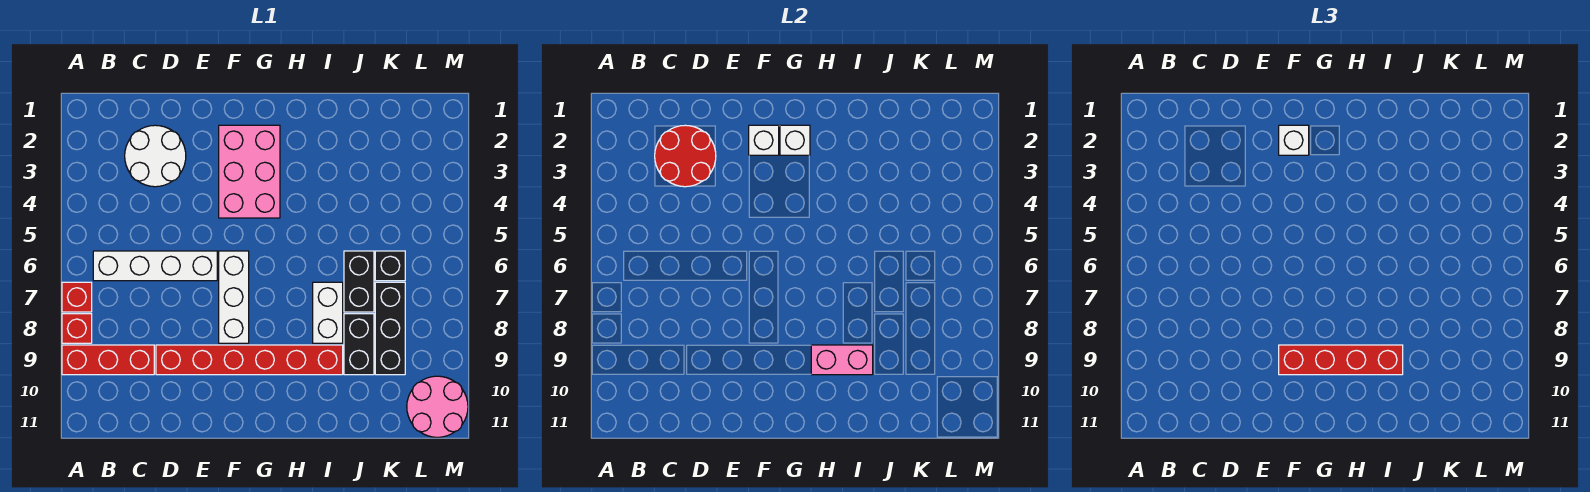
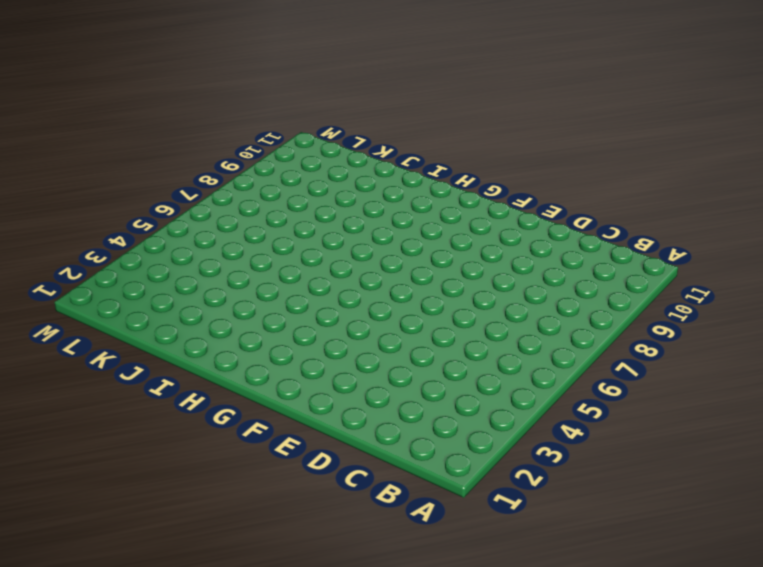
none -> red 1x1 brick [62,282,92,312]
none -> red 1x1 brick [62,314,92,343]
none -> red 1x3 brick [62,345,154,375]

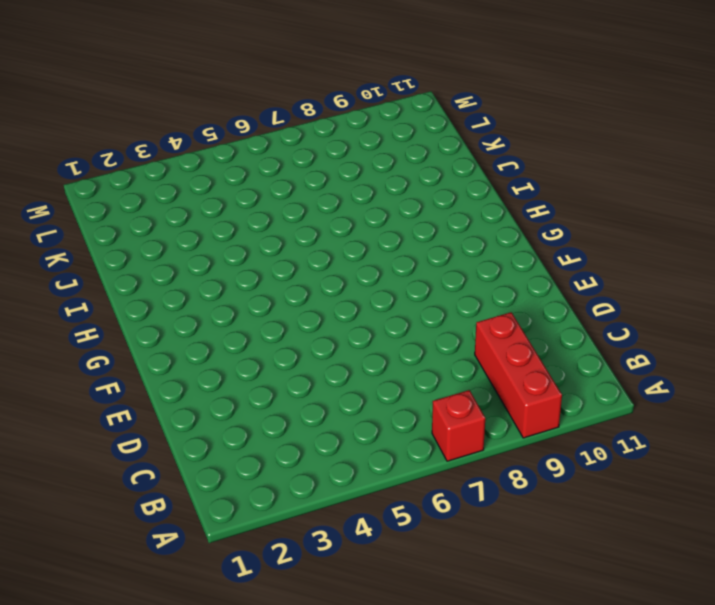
none -> red 1x1 brick [62,314,92,343]
none -> white 1x4 brick [93,251,217,281]
none -> white 2x2 round brick [125,125,186,187]

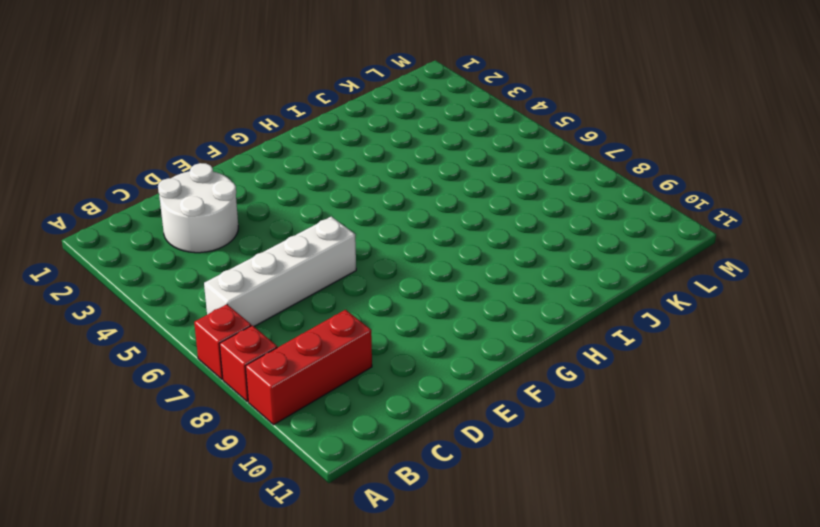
none -> red 1x6 brick [156,345,343,375]
none -> pink 2x3 brick [219,125,280,218]
none -> white 1x3 brick [219,251,249,343]

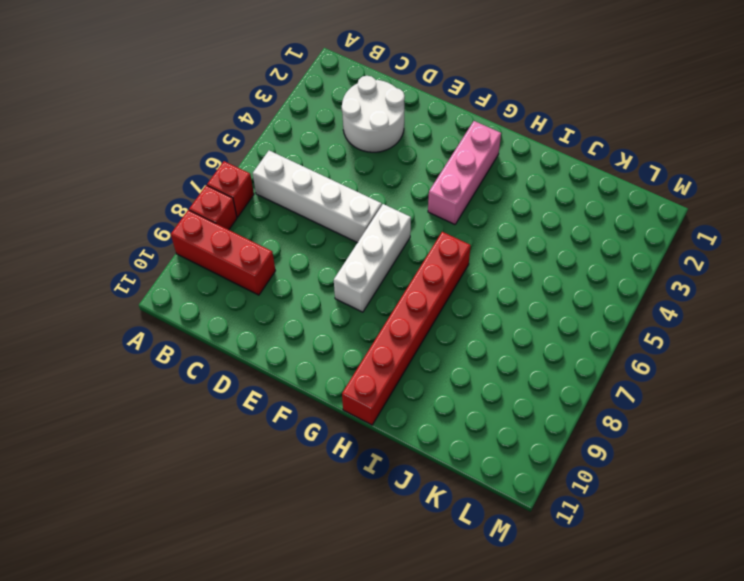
pink 1x3 brick [428,121,501,225] -> pink 2x3 brick [219,125,280,218]
red 1x6 brick [342,232,471,425] -> red 1x6 brick turned to [156,345,343,375]
none -> white 1x2 brick [313,282,343,343]
none -> black 1x2 brick [344,251,374,312]
none -> black 1x2 brick [344,314,374,375]

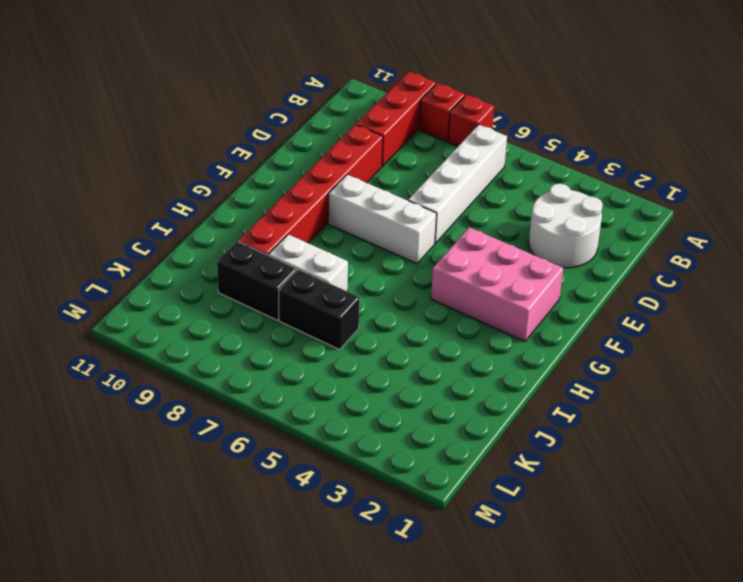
none -> black 1x1 brick [375,251,405,281]
none -> black 1x3 brick [375,282,405,375]
none -> pink 2x2 round brick [407,376,468,437]

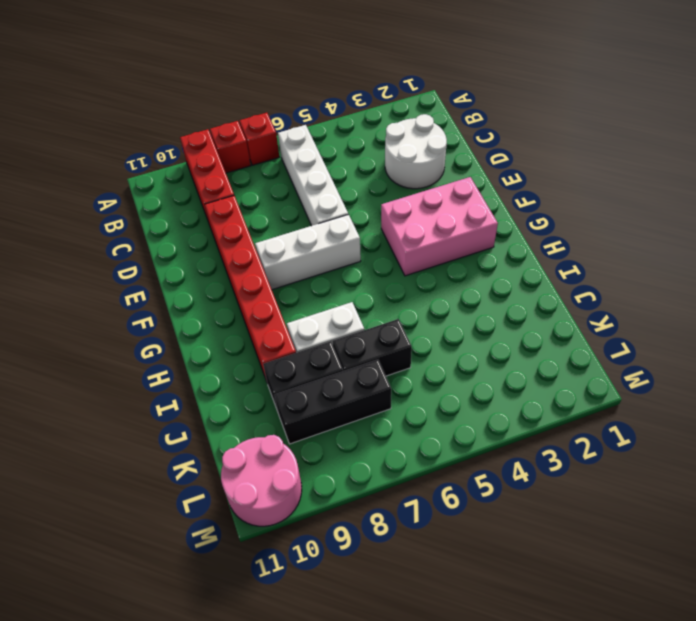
none -> black 1x1 brick [375,251,405,281]
none -> red 2x2 round brick [655,125,716,187]
none -> white 1x1 brick [749,125,779,155]

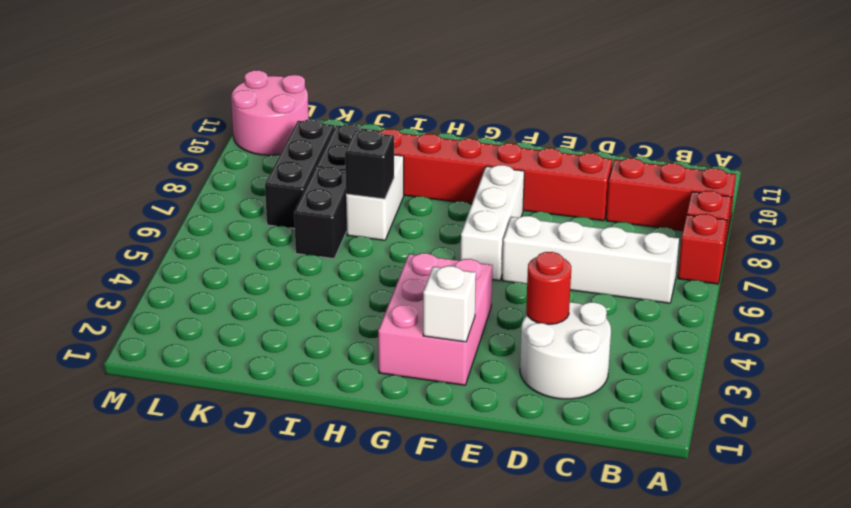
red 1x1 round brick [526,252,571,324] -> red 2x2 round brick [655,125,716,187]
black 1x1 brick [345,129,394,199] -> black 1x1 brick moved to [375,251,405,281]
none -> white 1x1 brick [780,125,810,155]
none -> pink 1x2 brick [811,345,873,375]
none -> white 1x1 brick [1279,125,1309,155]

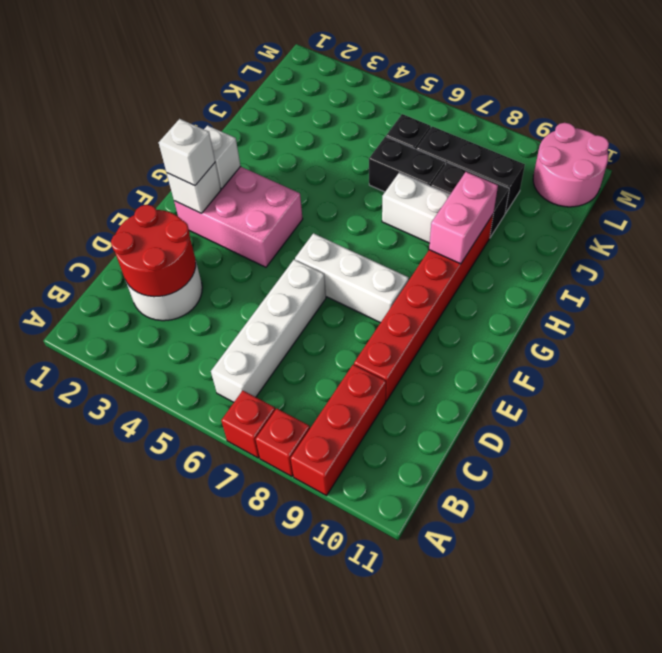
none -> red 1x4 brick [1279,345,1403,375]

